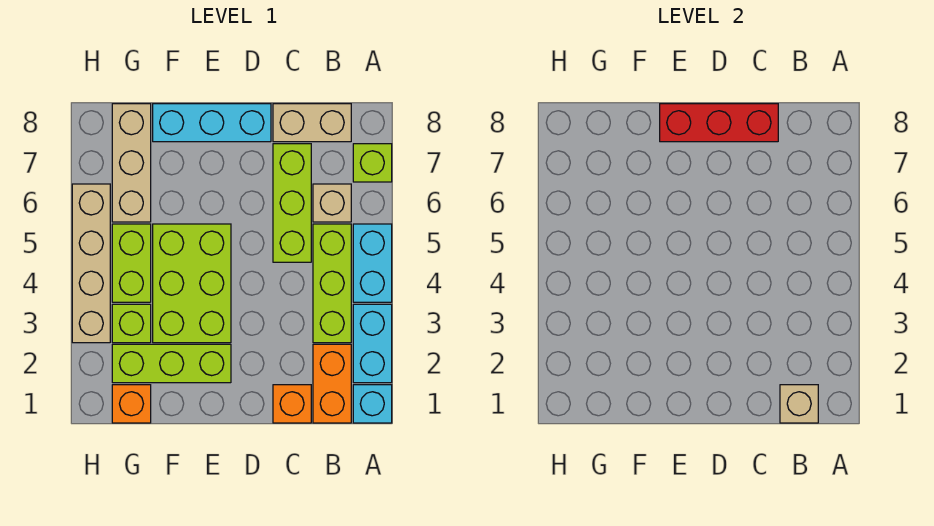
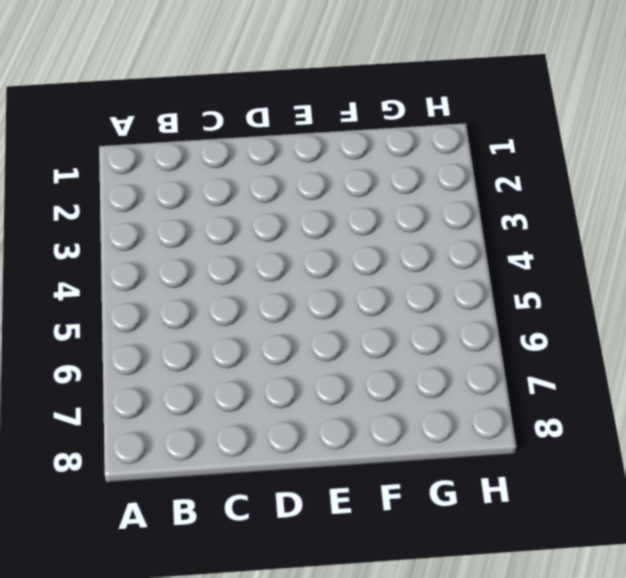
none -> cyan 1x1 brick [353,385,392,423]
none -> cyan 1x2 brick [353,304,392,383]
none -> cyan 1x2 brick [353,224,392,302]

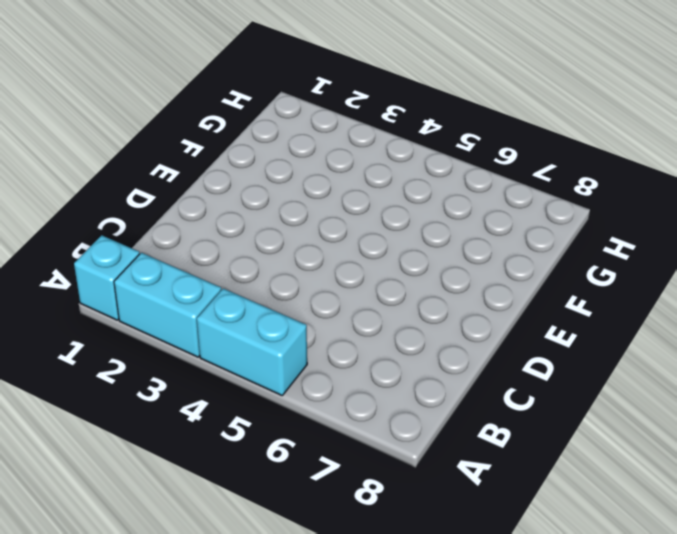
none -> lime 1x1 brick [353,144,392,182]
none -> orange 1x2 brick [313,344,351,423]
none -> lime 1x3 brick [313,224,351,343]

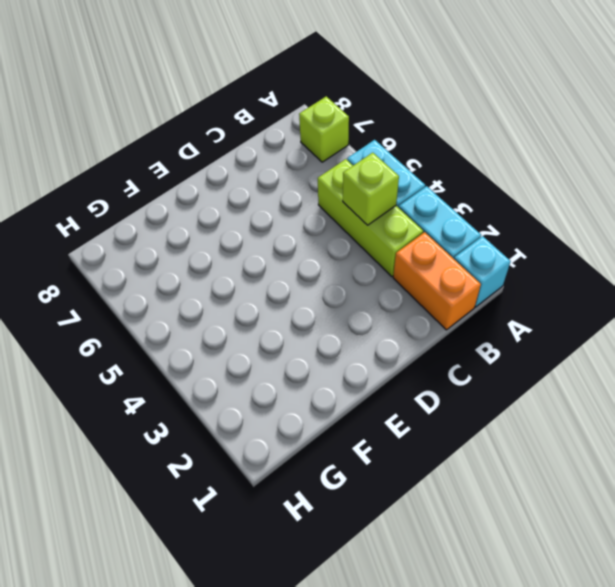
lime 1x1 brick [343,153,399,225] -> lime 1x1 brick moved to [112,304,151,343]
none -> tan 1x1 brick [313,184,351,222]
none -> tan 1x2 brick [273,104,351,142]
none -> orange 1x1 brick [273,385,311,423]

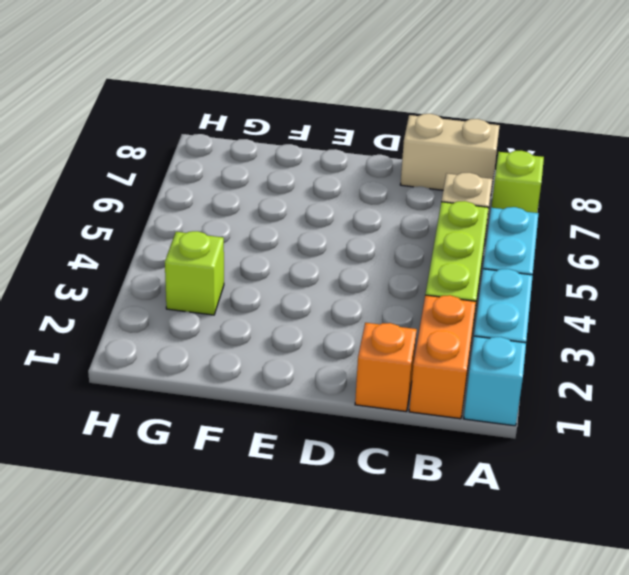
none -> lime 1x3 brick [273,144,311,262]
none -> cyan 1x3 brick [153,104,271,142]
none -> lime 1x3 brick [112,344,231,383]

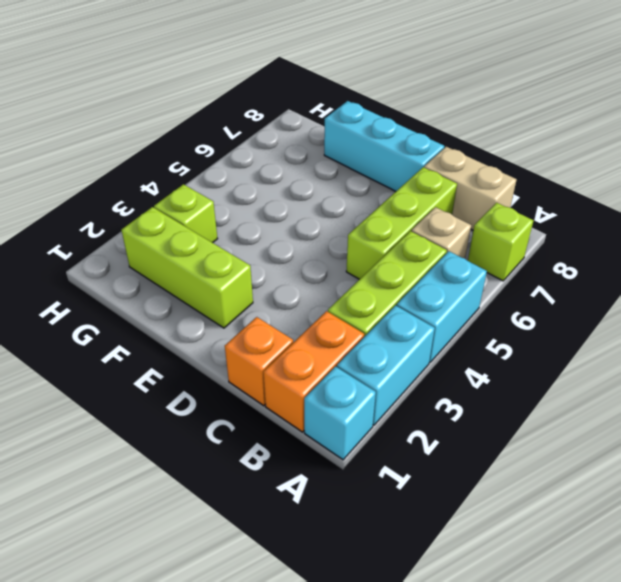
none -> lime 2x3 brick [153,224,231,343]
none -> orange 1x1 brick [112,385,151,423]
none -> lime 1x2 brick [112,224,151,302]

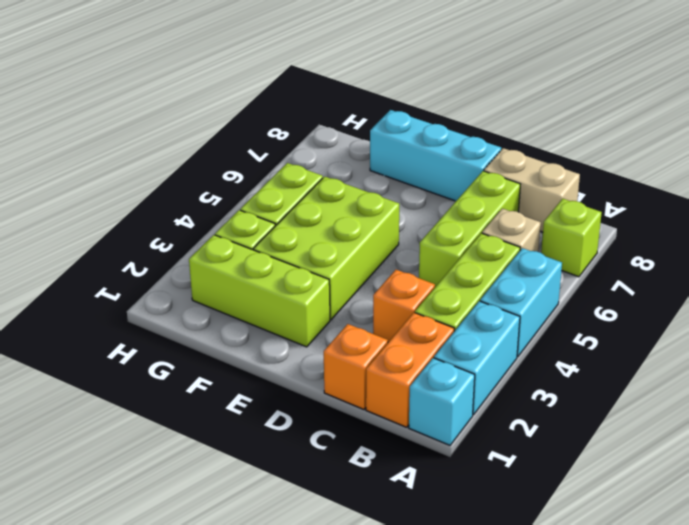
orange 1x1 brick [373,270,435,342] -> orange 1x1 brick moved to [112,385,151,423]
none -> tan 1x3 brick [112,104,151,222]
none -> tan 1x4 brick [72,184,110,343]
none -> tan 1x1 brick [780,385,818,423]

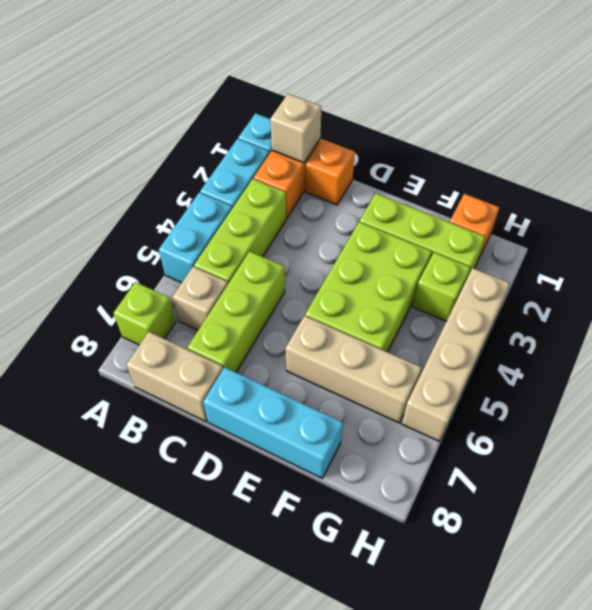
tan 1x3 brick [285,316,422,423] -> tan 1x3 brick turned to [112,104,151,222]
none -> lime 1x2 brick [112,224,151,302]
none -> red 1x3 brick [660,104,778,142]

